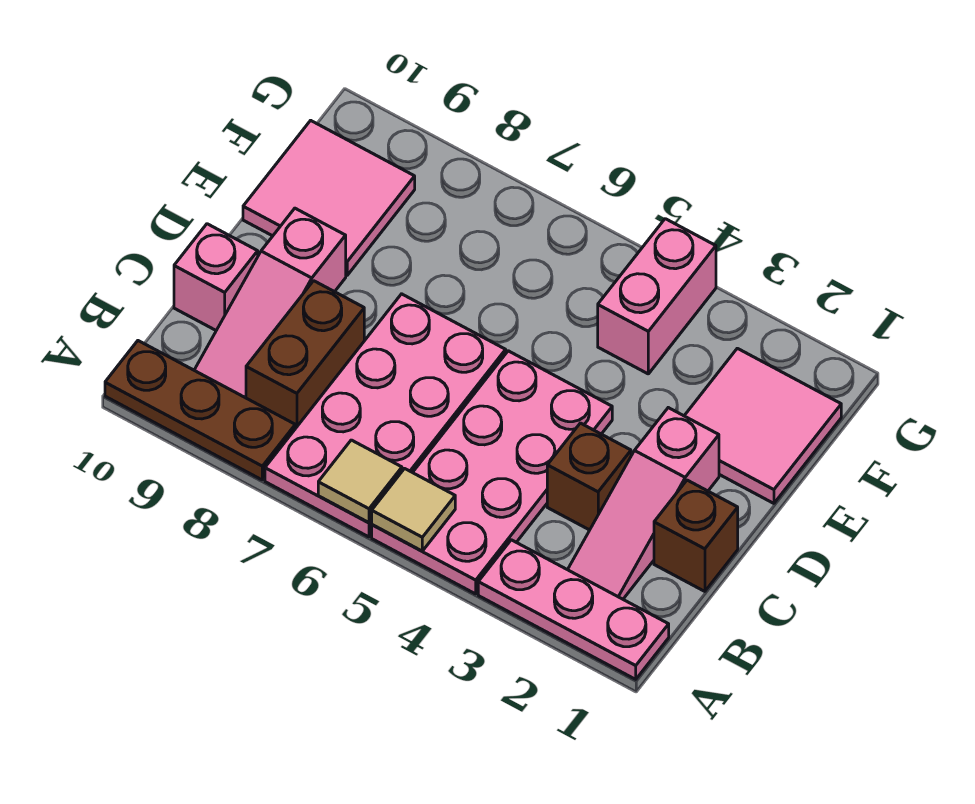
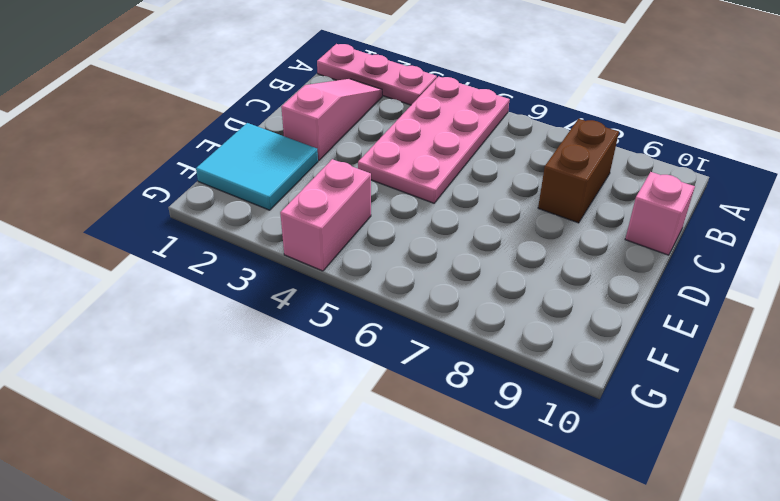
cyan 2x2 tile [196,123,318,210] -> pink 2x2 tile [684,348,841,503]
none -> pink 2x4 plate [265,294,506,537]
none -> brown 1x3 plate [105,341,295,480]
none -> pink 1x3 slope [194,208,346,398]

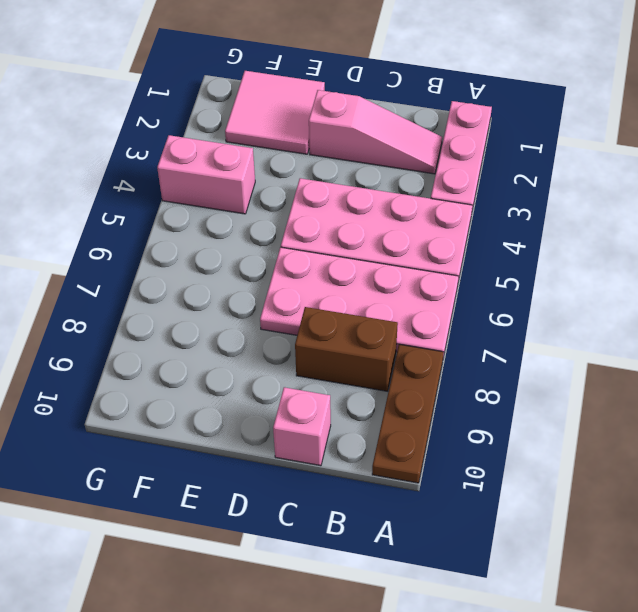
none -> pink 1x3 slope [194,208,346,398]
none -> brown 1x1 brick [654,480,738,591]
none -> brown 1x1 brick [547,423,631,530]

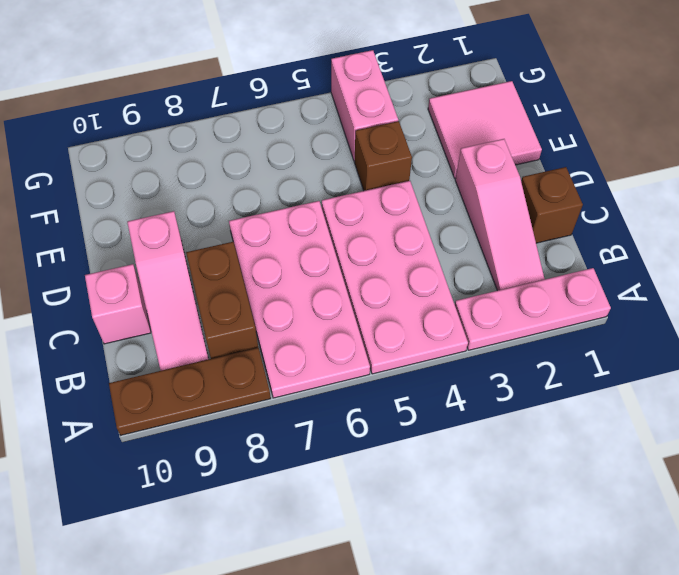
brown 1x1 brick [354,121,412,191] -> brown 1x1 brick moved to [547,423,631,530]
none -> pink 2x2 tile [243,120,415,275]
none -> tan 1x1 tile [372,469,455,551]
none -> tan 1x1 tile [318,440,402,523]

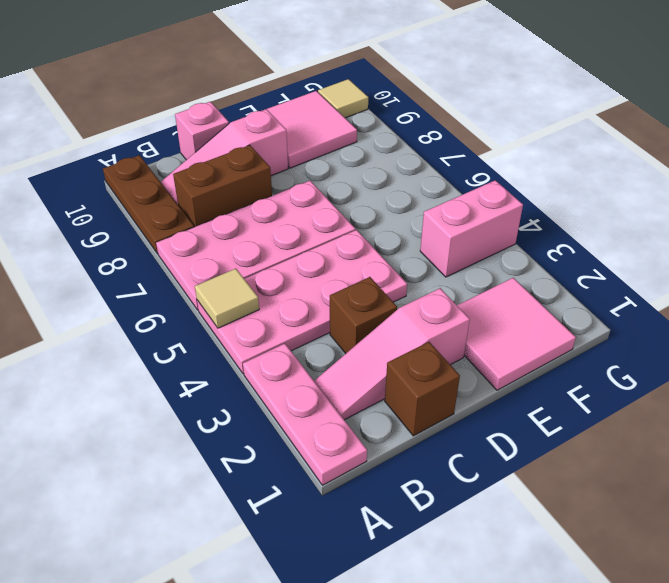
tan 1x1 tile [318,79,368,118] -> tan 1x1 tile moved to [318,440,402,523]

